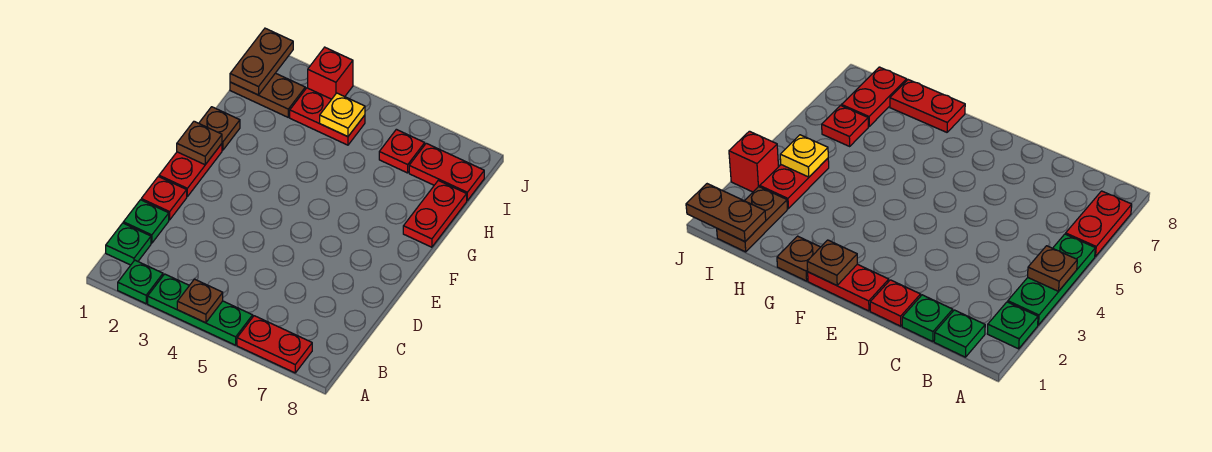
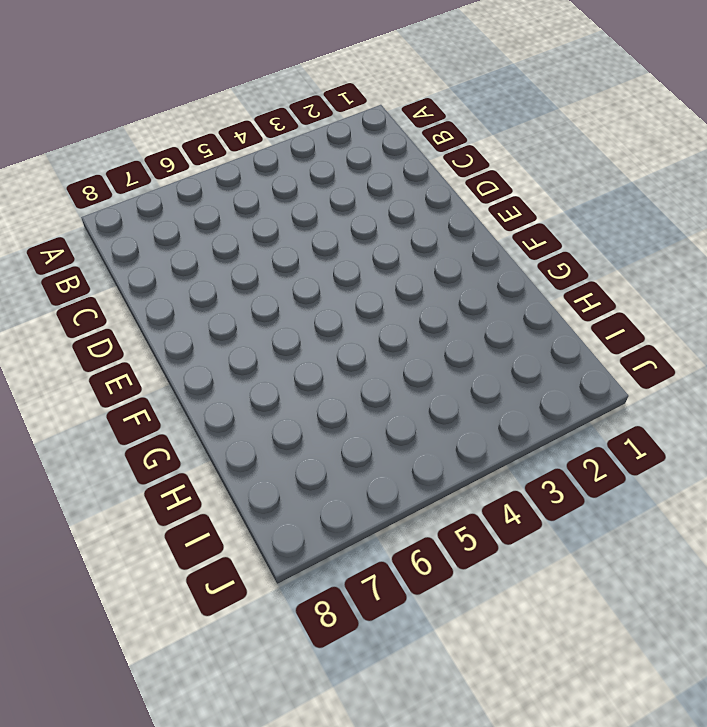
none -> green 1x1 plate [118,260,163,304]
none -> green 1x3 plate [148,274,253,345]
none -> red 1x2 plate [237,316,312,373]

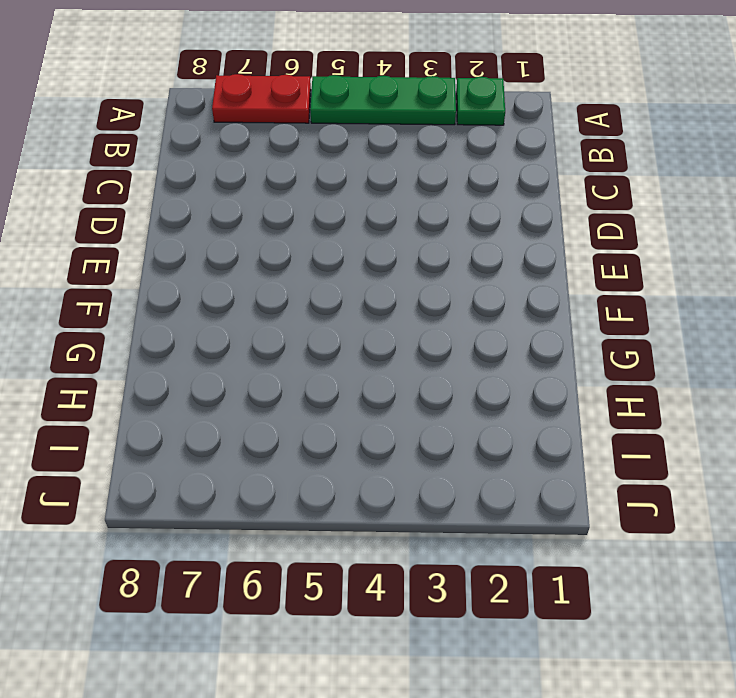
none -> green 1x1 plate [106,223,151,265]
none -> green 1x1 plate [123,200,169,243]
none -> red 1x1 plate [141,177,187,220]

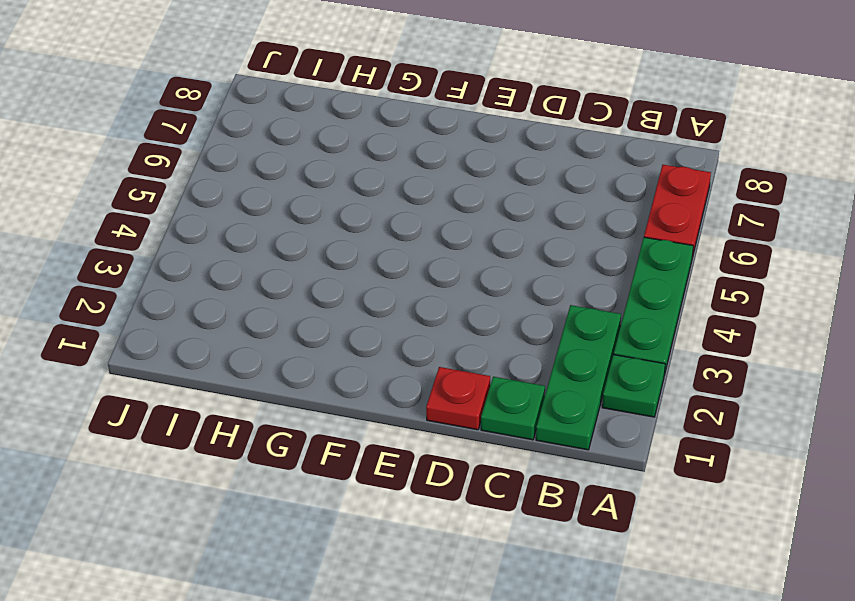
green 1x3 plate [536,305,621,450] -> green 1x1 plate [106,223,151,265]
none -> red 1x2 plate [159,144,222,196]
none -> brown 1x1 plate [199,107,240,150]
none -> red 1x2 plate [403,180,467,247]

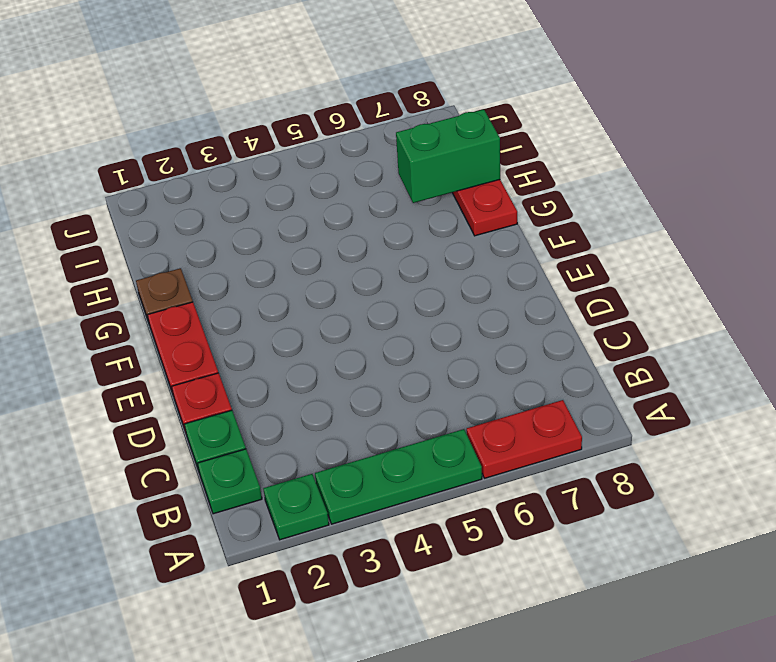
green 1x2 brick [396,109,500,203] -> none
none -> brown 1x2 plate [230,73,305,117]
none -> red 1x2 plate [290,88,365,145]
none -> red 1x1 plate [379,129,425,173]

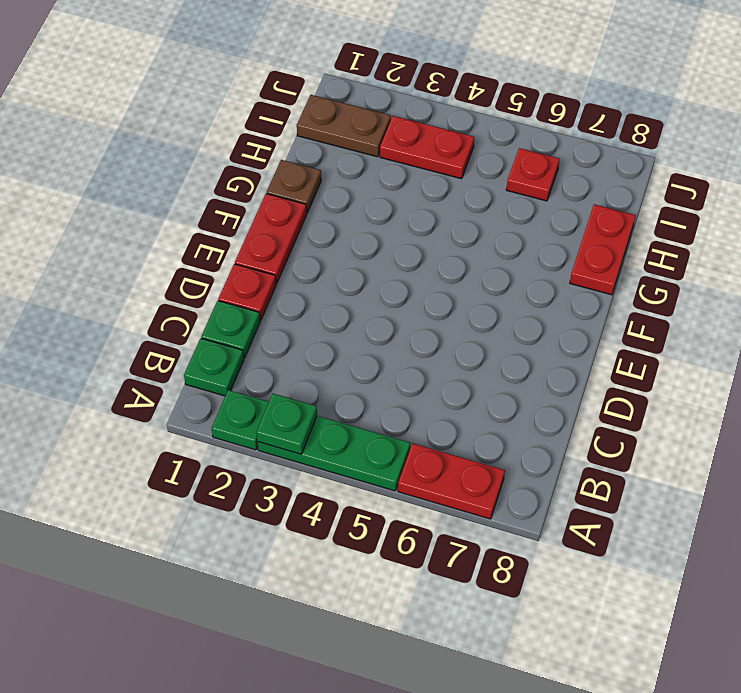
green 1x1 plate [256,394,317,454] -> none
none -> red 1x2 plate [409,143,484,200]
none -> red 1x1 brick [308,47,353,99]
none -> brown 1x1 plate [177,279,223,323]

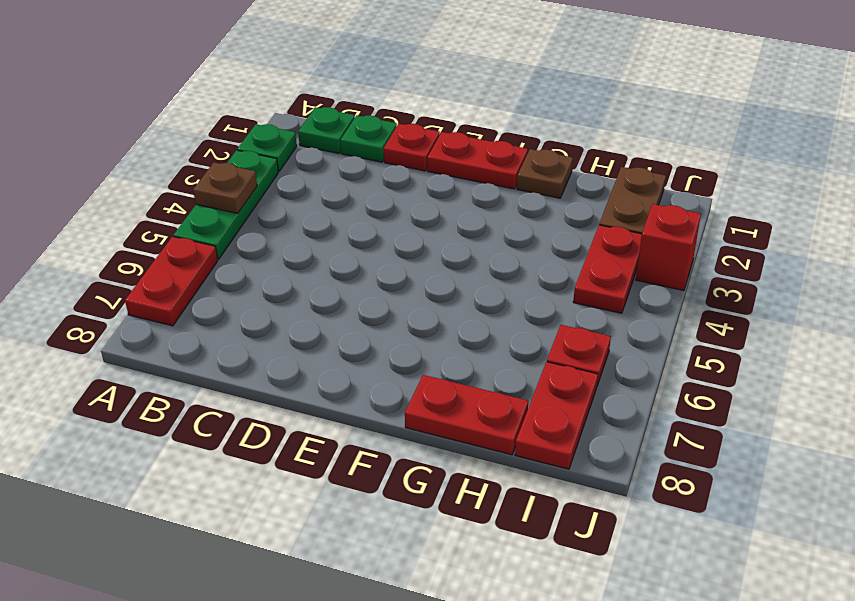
none -> brown 1x1 plate [177,121,222,165]
none -> brown 1x2 plate [230,28,293,95]
none -> yellow 1x1 plate [320,93,365,137]

